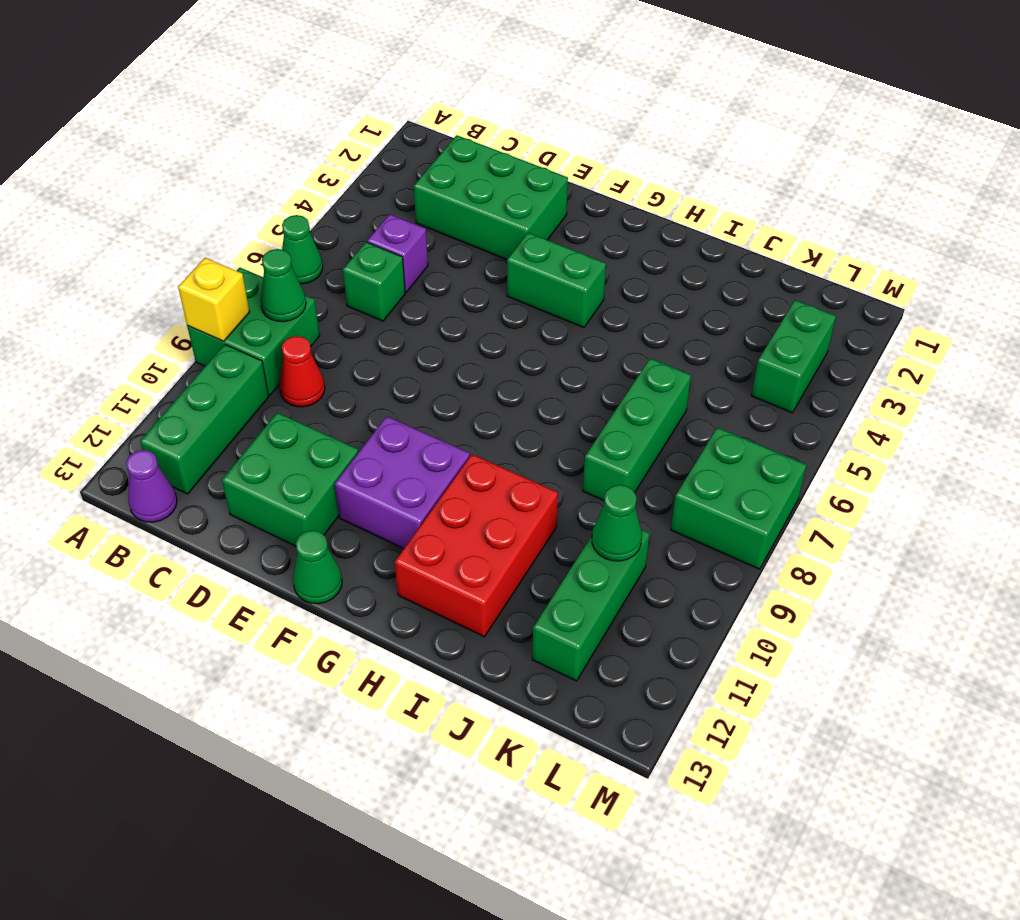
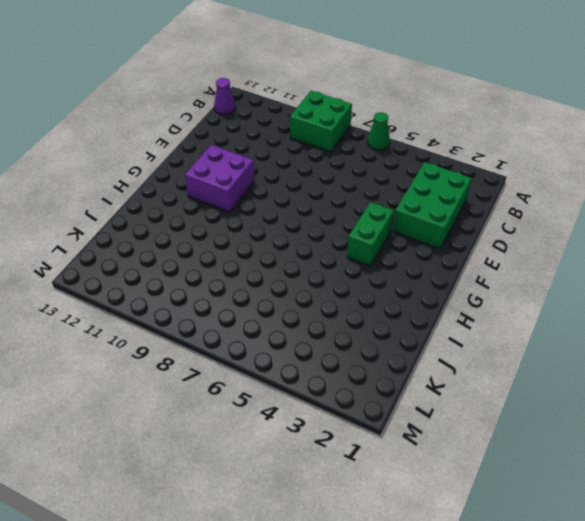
none -> green 1x3 brick [140,344,269,494]
none -> purple 1x1 brick [367,214,428,292]
none -> green 1x1 brick [343,242,405,321]

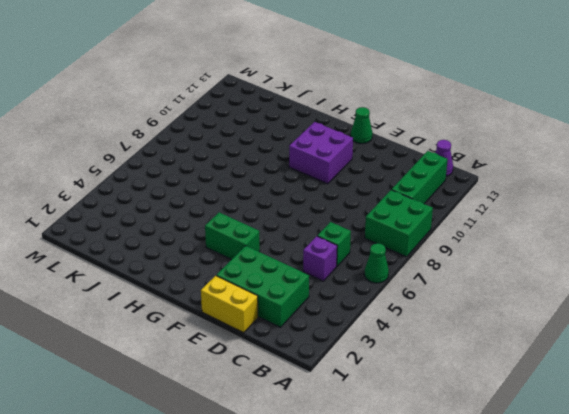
yellow 1x2 brick [201,276,258,333] -> none
none -> red 1x1 cone [280,336,325,407]
none -> green 2x2 brick [222,413,359,546]
none -> red 2x3 brick [395,454,558,637]

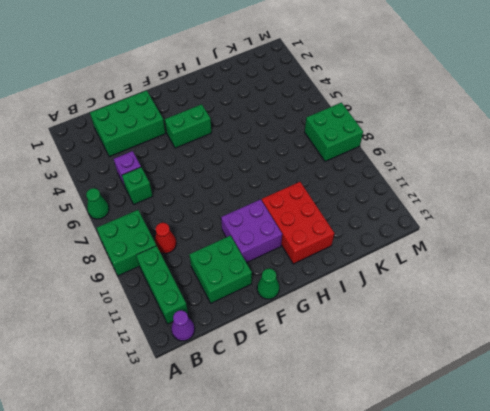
none -> green 1x3 brick [583,358,691,500]
none -> green 1x3 brick [532,529,650,681]
none -> green 1x2 brick [752,300,836,413]

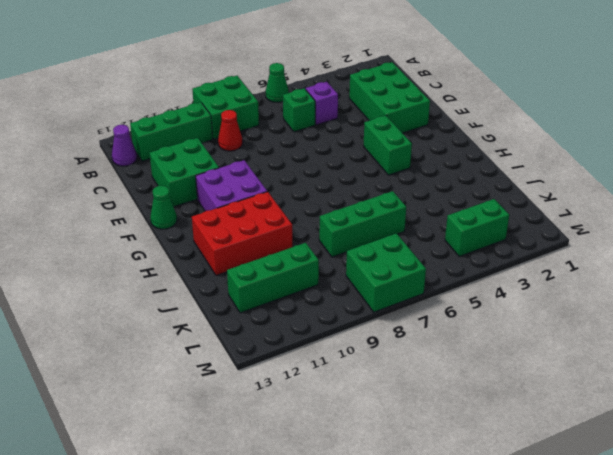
none -> yellow 1x1 brick [178,258,250,341]
none -> green 1x1 cone [260,249,306,322]
none -> green 1x1 cone [592,485,642,561]

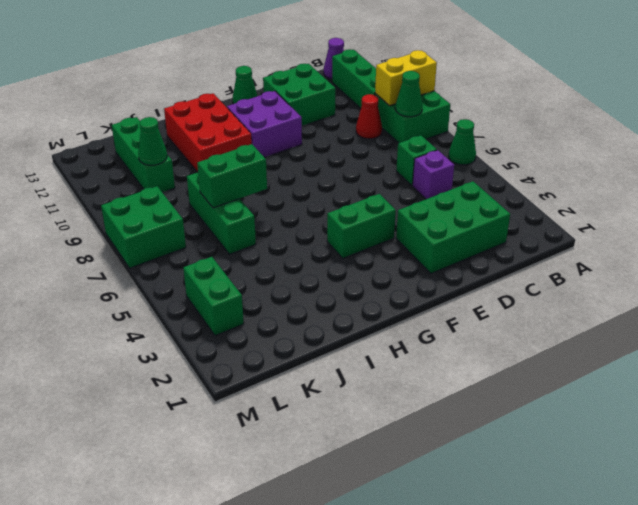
yellow 1x2 brick [375,50,437,106] -> yellow 1x1 brick [178,258,250,341]
green 1x2 brick [197,144,267,208] -> none

